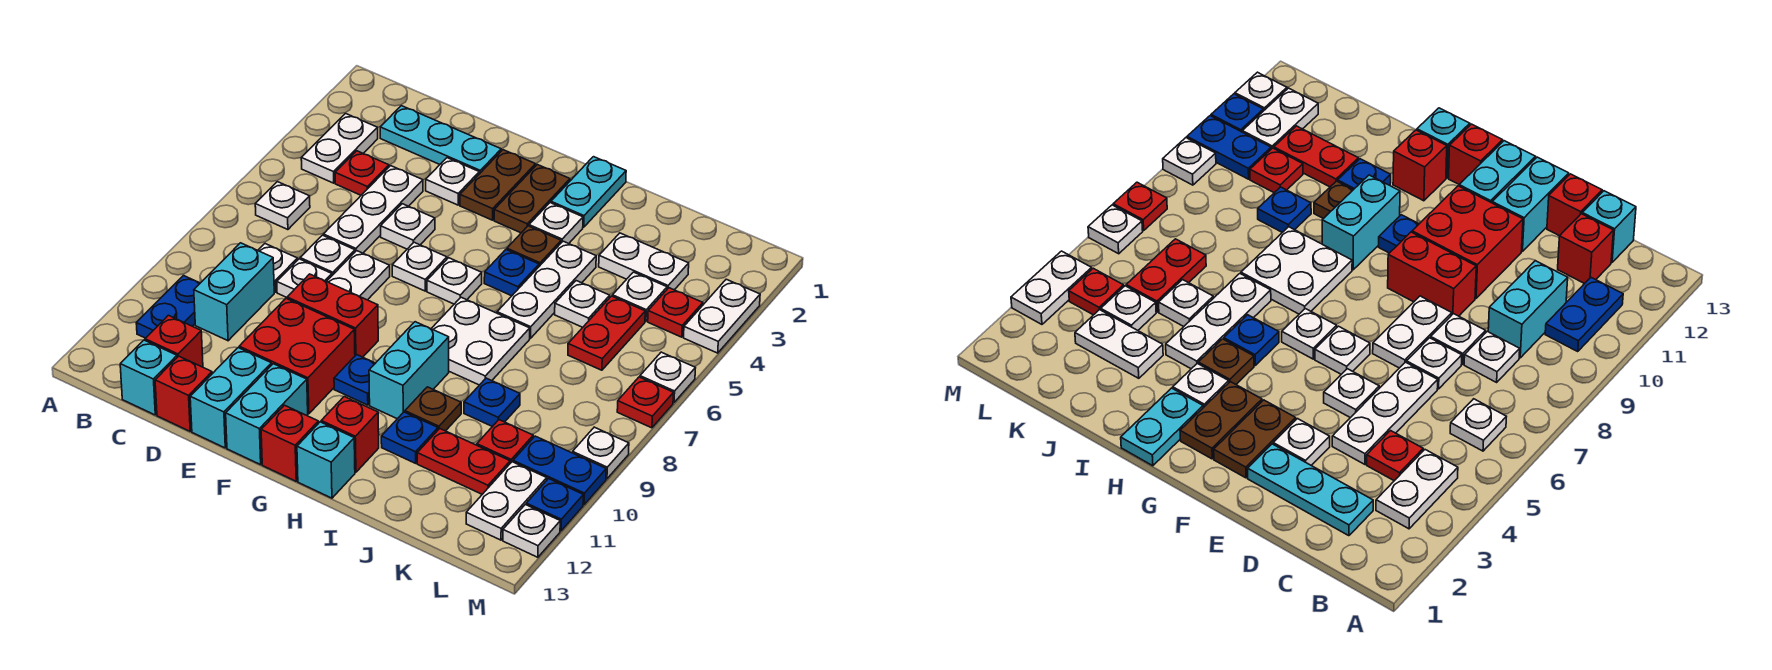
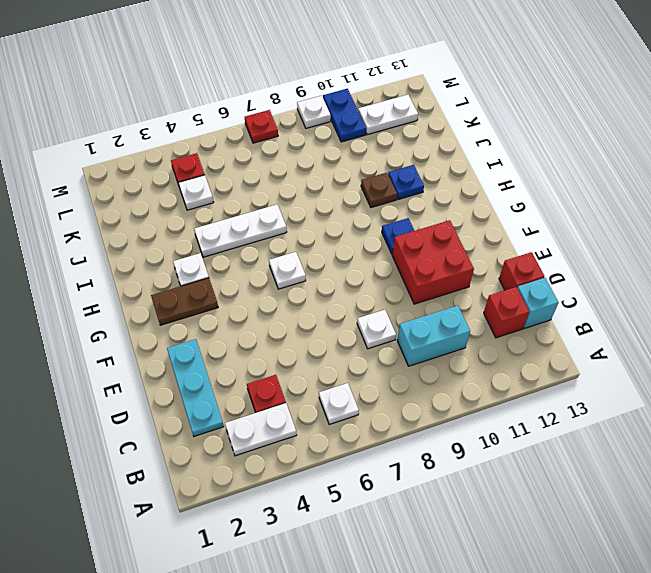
none -> blue 1x2 plate [136,276,200,338]
none -> white 1x1 plate [258,244,297,292]
none -> white 1x3 plate [323,166,423,253]
none -> white 1x1 plate [300,235,355,275]

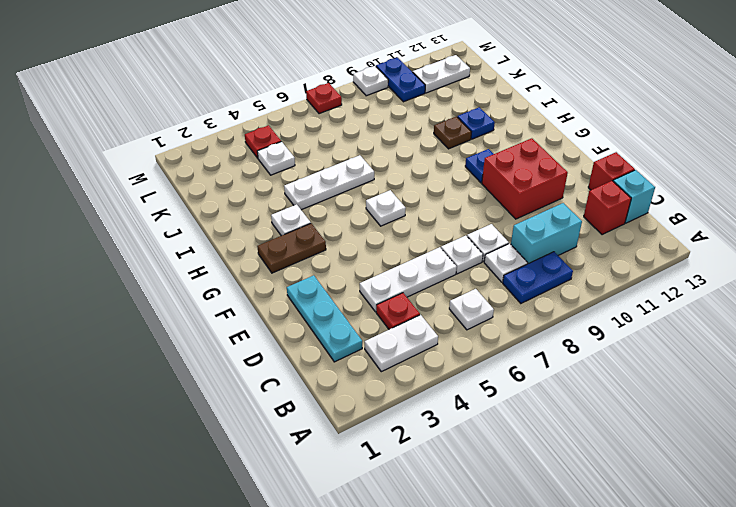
blue 1x2 plate [503,252,573,303] -> blue 1x2 plate moved to [136,276,200,338]
none -> white 1x1 plate [426,158,479,205]
none -> white 1x1 plate [381,204,435,249]
none -> white 1x2 plate [327,251,390,300]
none -> red 1x2 brick [287,274,378,357]

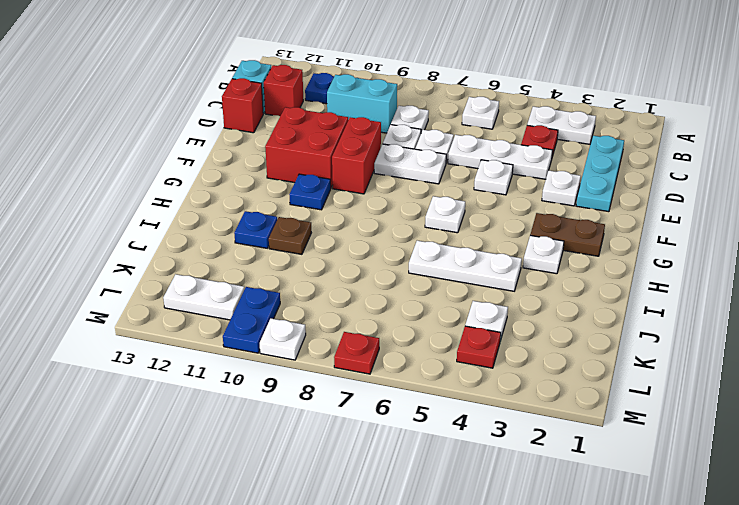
none -> cyan 1x2 brick [190,348,272,448]
none -> brown 1x2 plate [460,150,536,220]
none -> white 1x1 plate [392,242,447,291]
none -> cyan 1x2 brick [226,364,308,465]

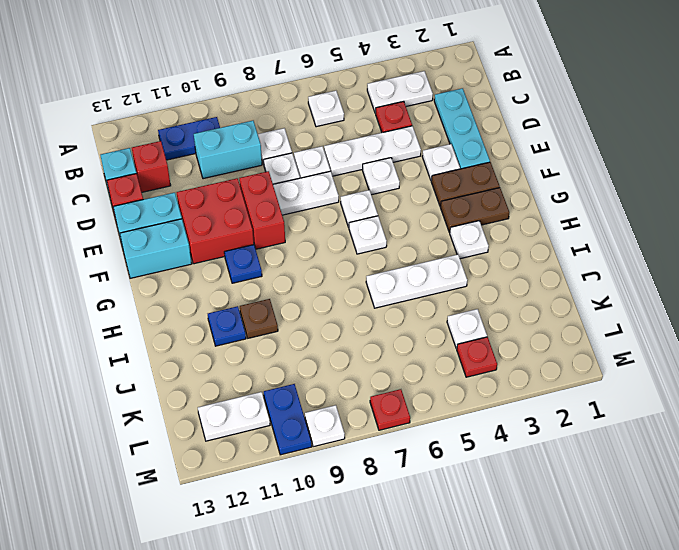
none -> red 1x1 brick [261,405,318,481]
none -> cyan 1x2 plate [551,157,626,227]
none -> brown 1x1 plate [507,226,561,266]
none -> blue 1x1 plate [484,250,539,296]

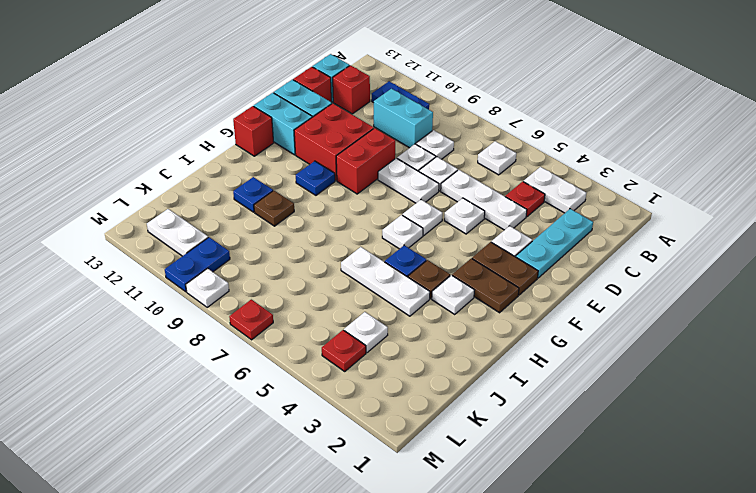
none -> cyan 1x2 plate [551,157,626,227]
none -> white 2x2 plate [431,297,530,385]
none -> cyan 1x2 brick [369,322,449,419]
none -> red 1x1 brick [321,397,379,472]

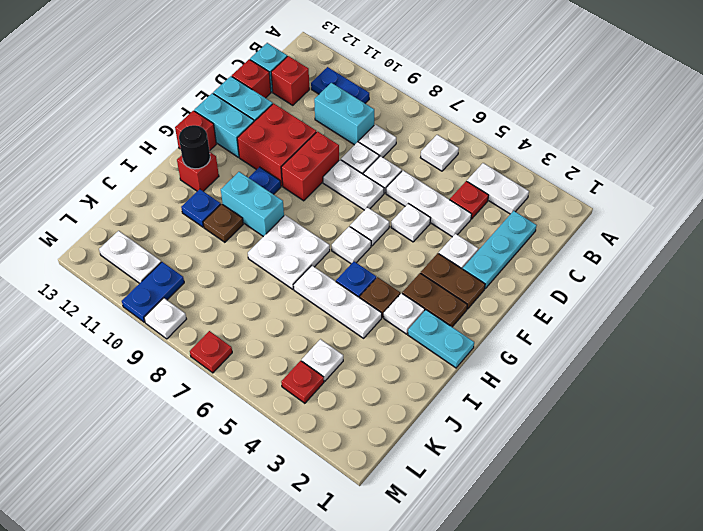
black 1x1 round brick [179,125,210,169] -> none
none -> cyan 1x1 brick [297,422,355,498]
none -> white 1x2 plate [599,233,689,290]
none -> white 1x1 plate [555,281,610,327]
none -> blue 1x1 plate [464,378,520,427]

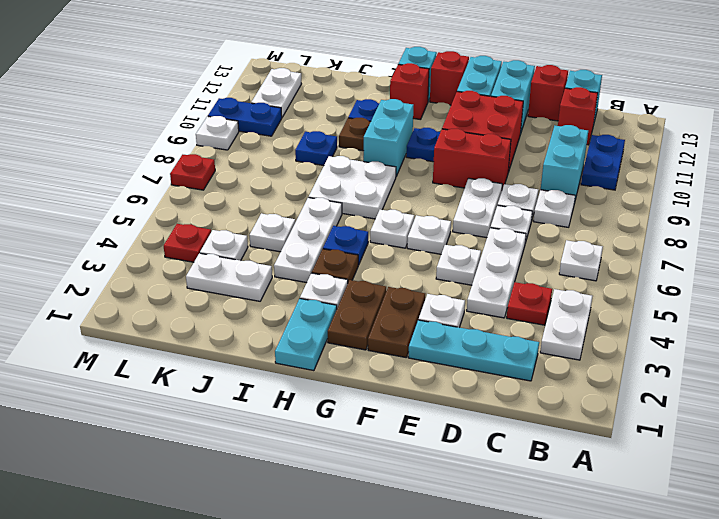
none -> red 1x2 plate [417,429,510,494]
none -> red 1x2 plate [568,296,645,370]
none -> red 1x1 plate [477,420,533,463]
none -> white 1x2 plate [684,279,760,353]

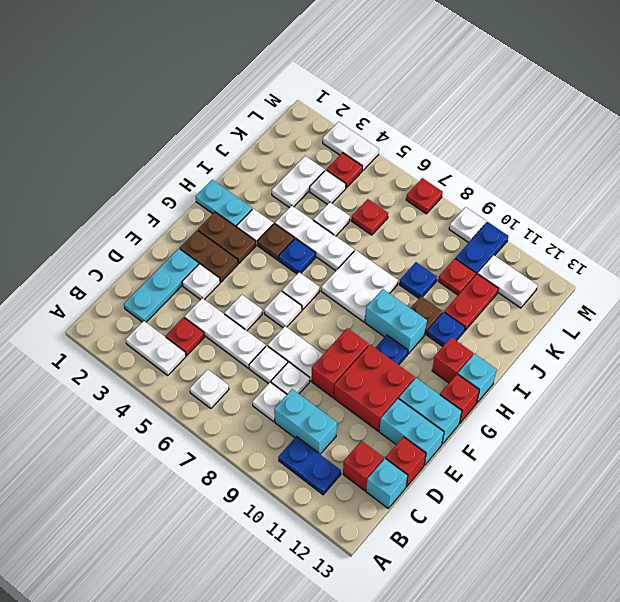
red 1x1 plate [352,199,388,235] -> red 1x2 plate [568,296,645,370]
none -> white 1x1 plate [640,352,695,403]
none -> blue 1x1 plate [526,479,583,531]
none -> white 1x1 plate [503,505,560,557]

